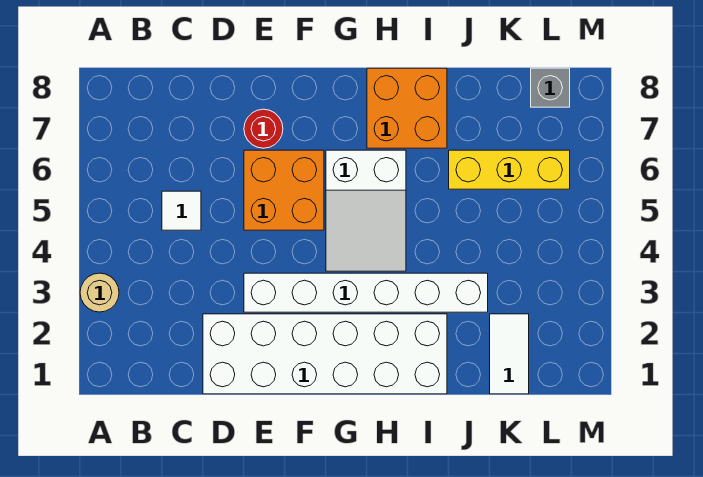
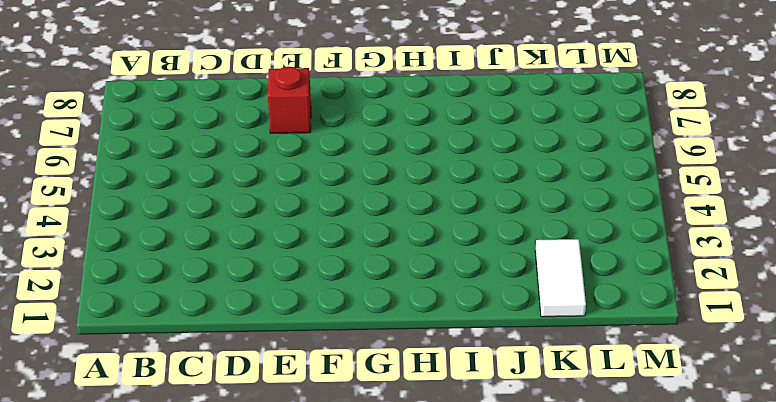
red 1x1 brick [268,67,311,133] -> red 1x1 round brick [244,109,283,148]
none -> tan 1x1 round brick [80,273,119,312]
none -> white 1x1 tile [162,191,201,230]

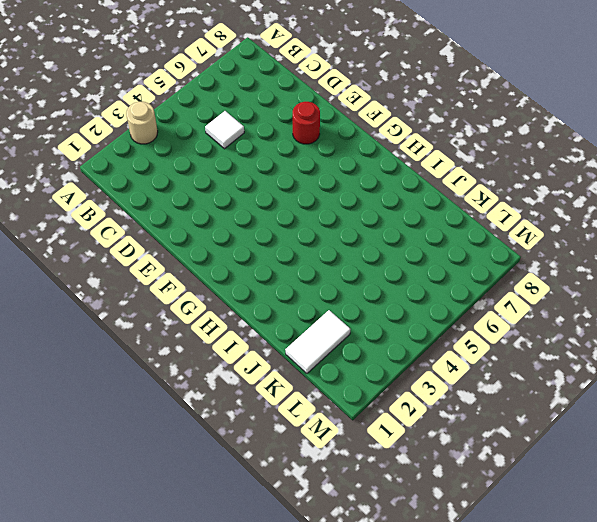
none -> white 2x6 brick [203,314,447,394]
none -> white 1x6 brick [244,273,488,312]

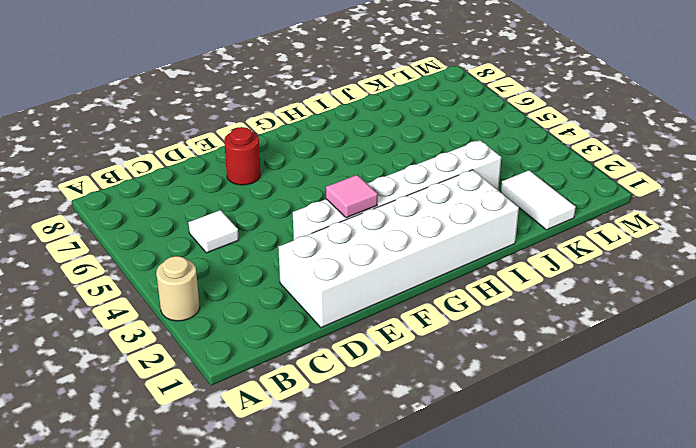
pink 1x1 tile [326,175,378,218] -> none
none -> orange 2x2 brick [244,150,324,230]
none -> white 2x3 slope [326,150,406,271]

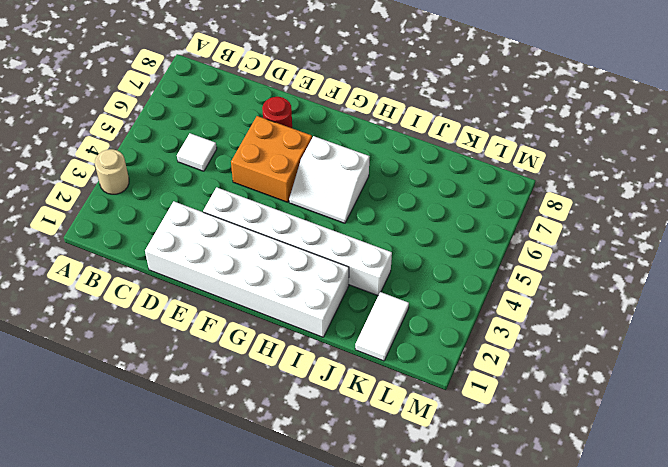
white 2x2 slope [289,136,370,223] -> white 2x3 slope [326,150,406,271]
none -> orange 2x2 brick [367,68,447,148]
none -> yellow 1x3 brick [449,150,570,189]

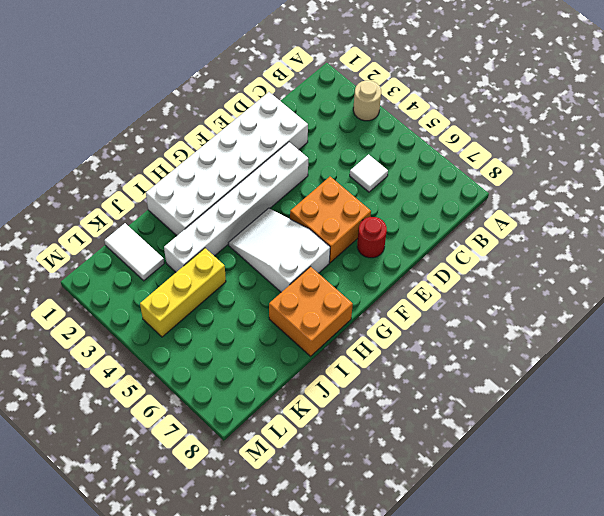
yellow 1x3 brick [140,248,226,337] -> yellow 1x3 brick moved to [449,150,570,189]
none -> grey 1x1 brick [531,68,570,107]

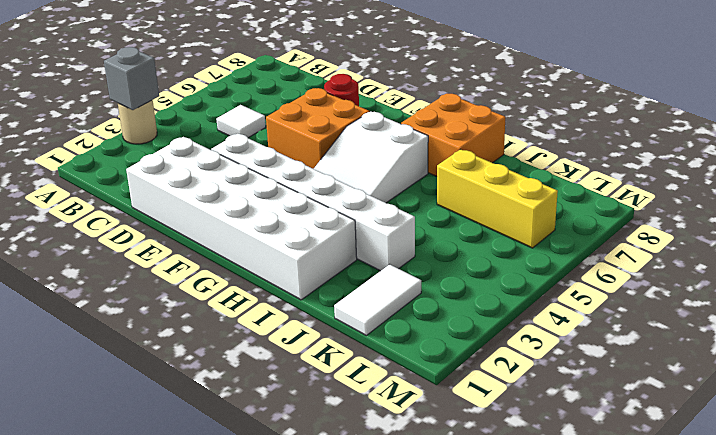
grey 1x1 brick [104,47,159,110] -> grey 1x1 brick moved to [531,68,570,107]

